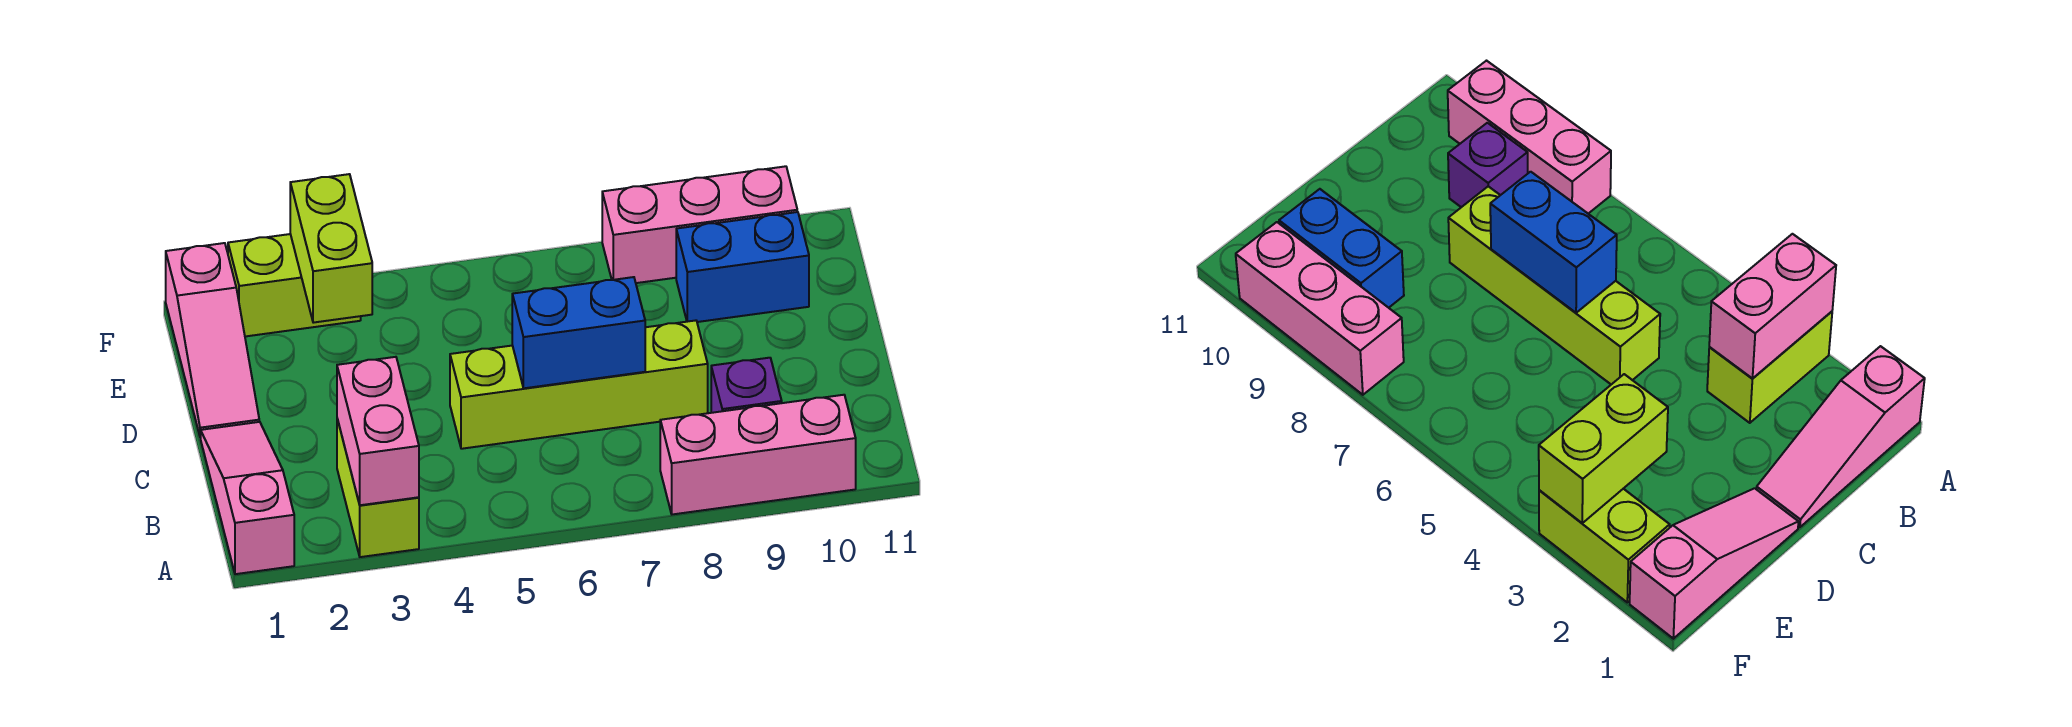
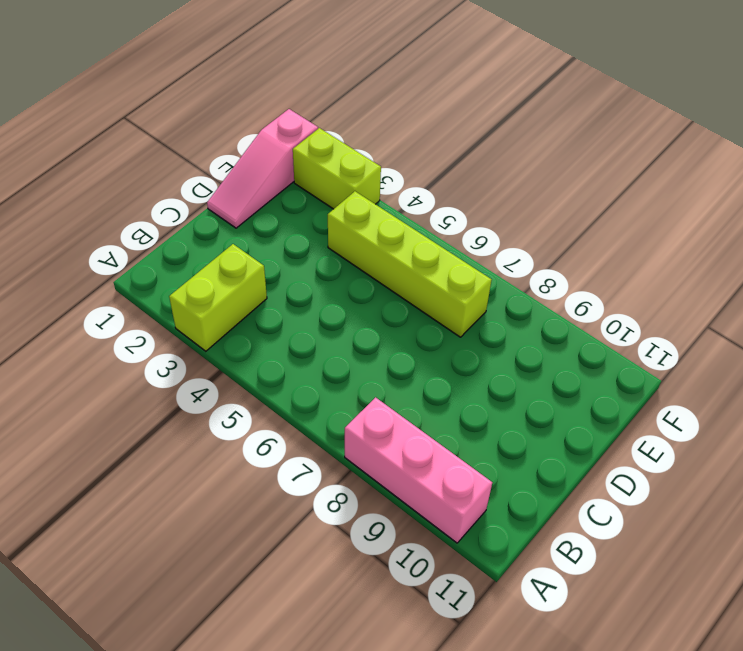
lime 1x4 brick [328,191,492,337] -> lime 1x4 brick moved to [450,320,708,449]
none -> pink 1x3 slope [201,422,294,574]
none -> purple 1x1 brick [711,358,782,413]
none -> blue 1x2 brick [676,212,809,322]

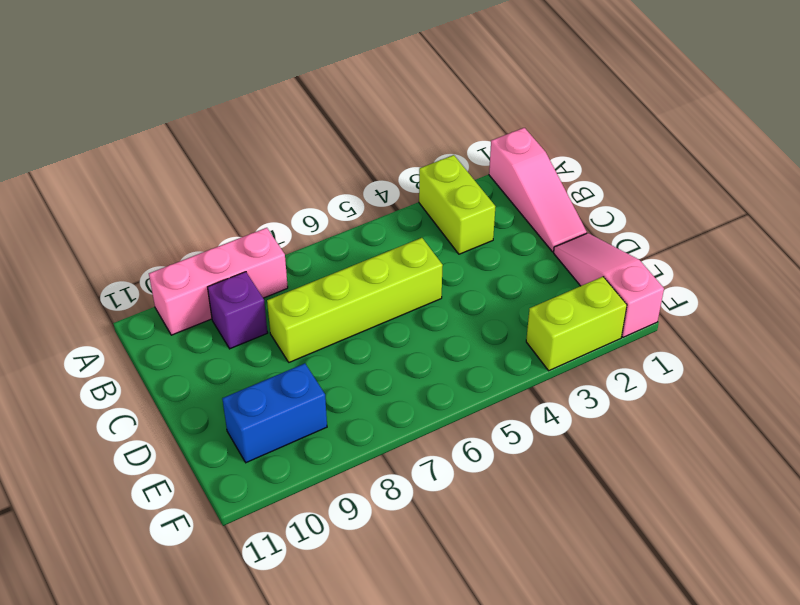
none -> pink 1x3 brick [602,166,797,283]
none -> pink 1x2 brick [337,357,419,505]
none -> blue 1x2 brick [512,277,645,388]

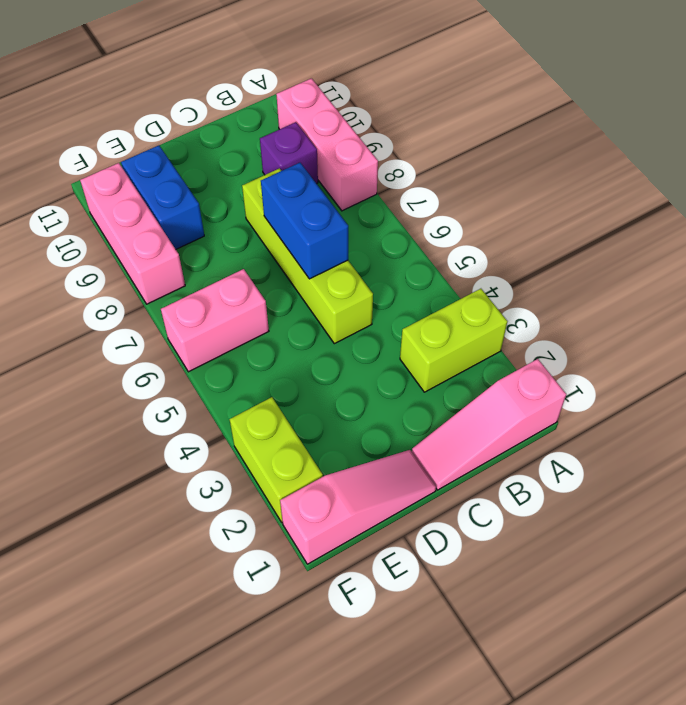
pink 1x2 brick [161,269,269,372] -> pink 1x2 brick moved to [337,357,419,505]
none -> lime 1x2 brick [290,174,372,323]

